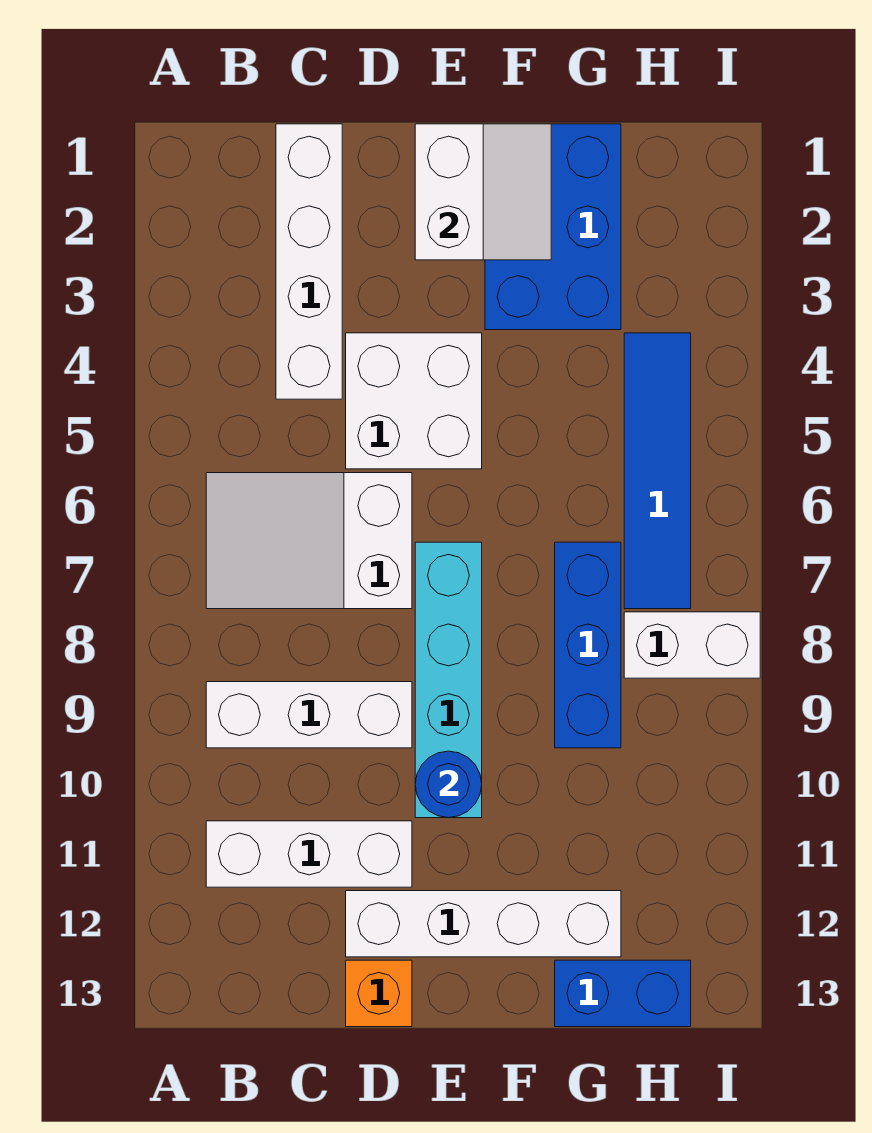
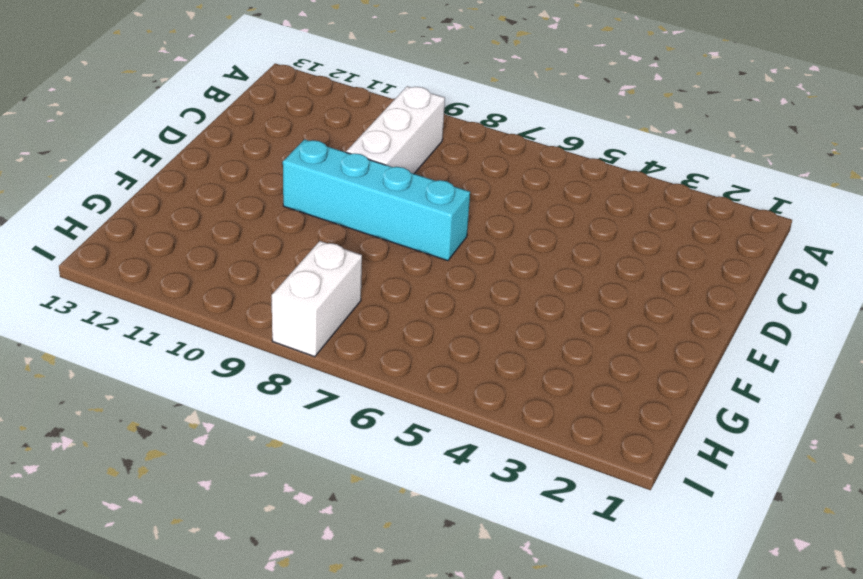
none -> white 2x3 slope [206,473,412,609]
none -> white 1x3 brick [206,821,412,887]
none -> white 1x4 brick [276,124,342,399]

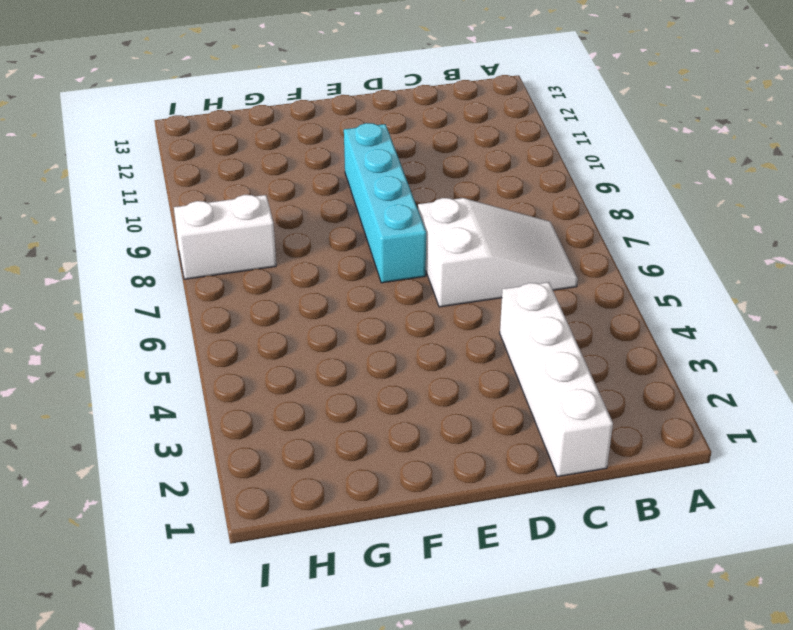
none -> white 1x3 brick [206,682,412,748]
none -> white 1x3 brick [206,821,412,887]
none -> white 2x2 brick [346,333,482,469]

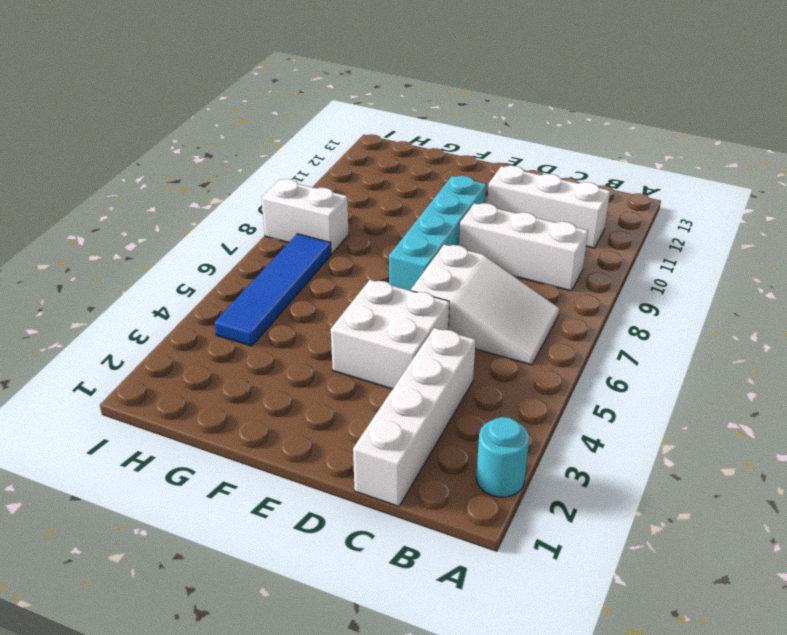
cyan 1x1 round brick [476,417,529,497] -> none
none -> white 1x4 brick [346,891,621,957]
none -> orange 1x1 brick [346,960,412,1027]
none -> blue 2x3 brick [485,124,621,330]

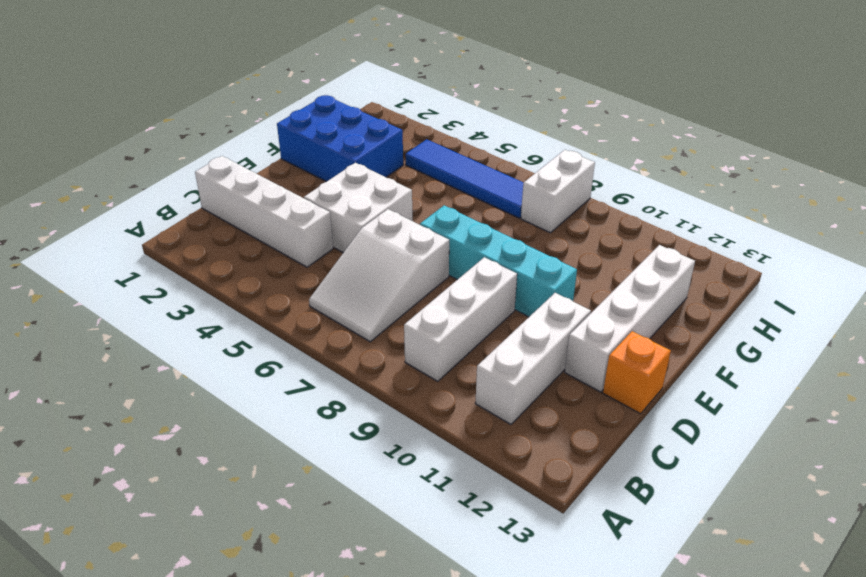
none -> blue 1x3 brick [555,542,621,748]
none -> blue 1x2 brick [555,960,691,1027]
none -> white 2x2 slope [415,124,551,260]

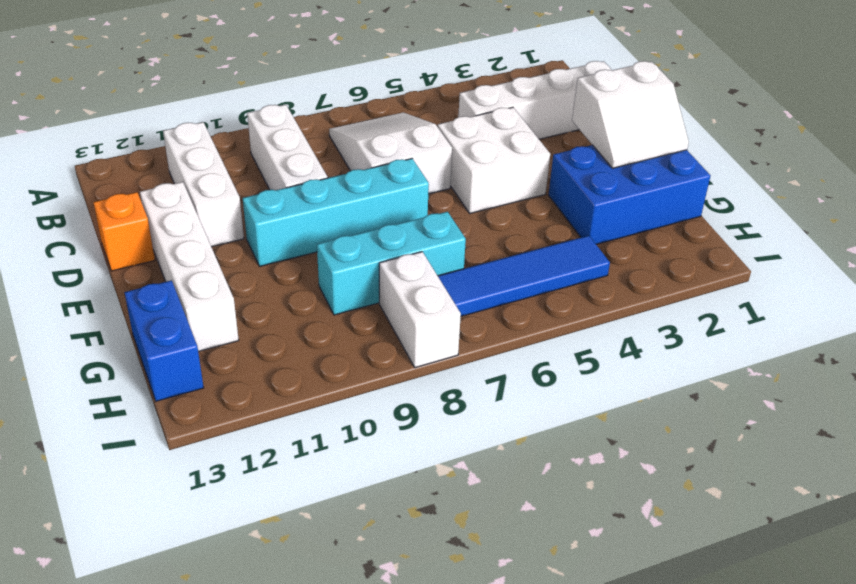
cyan 1x3 brick [317,212,466,315] -> blue 1x3 brick [555,542,621,748]
none -> blue 1x1 round brick [415,751,482,818]

